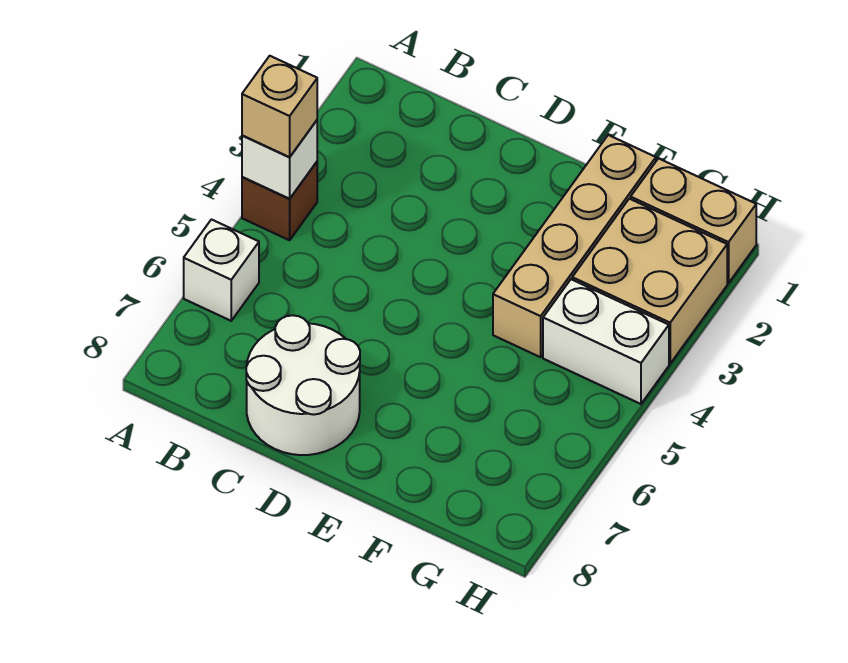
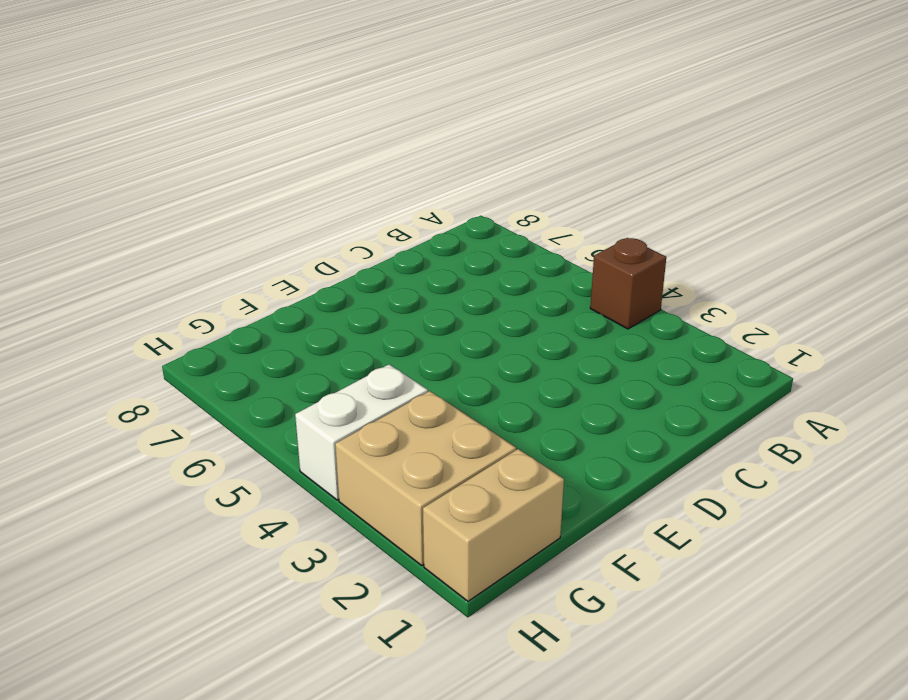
none -> white 1x1 brick [184,220,259,321]
none -> white 2x2 round brick [246,315,360,455]

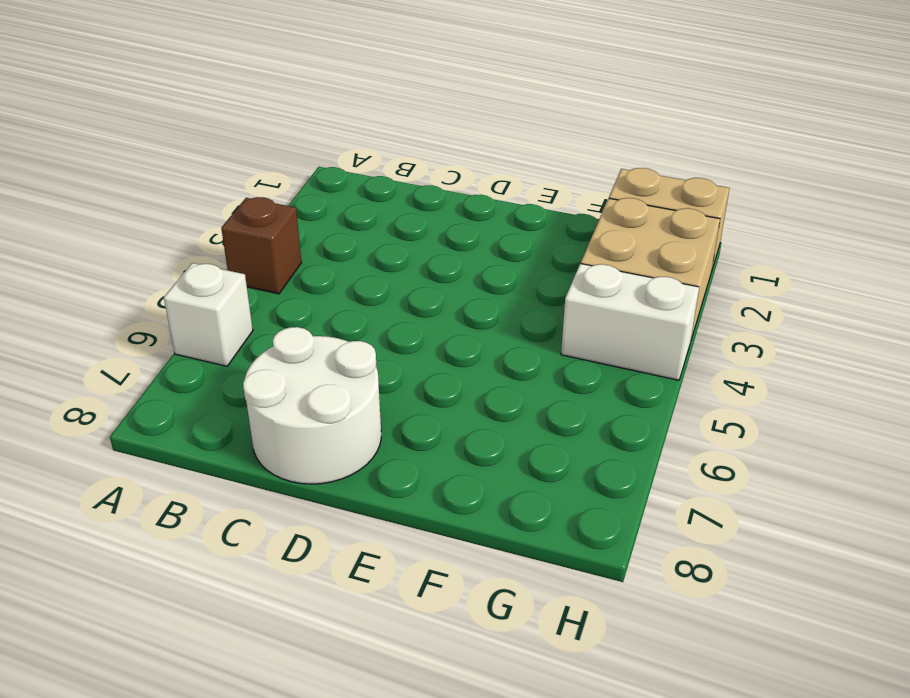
none -> tan 1x4 brick [493,135,656,357]
none -> white 1x1 brick [242,120,317,199]

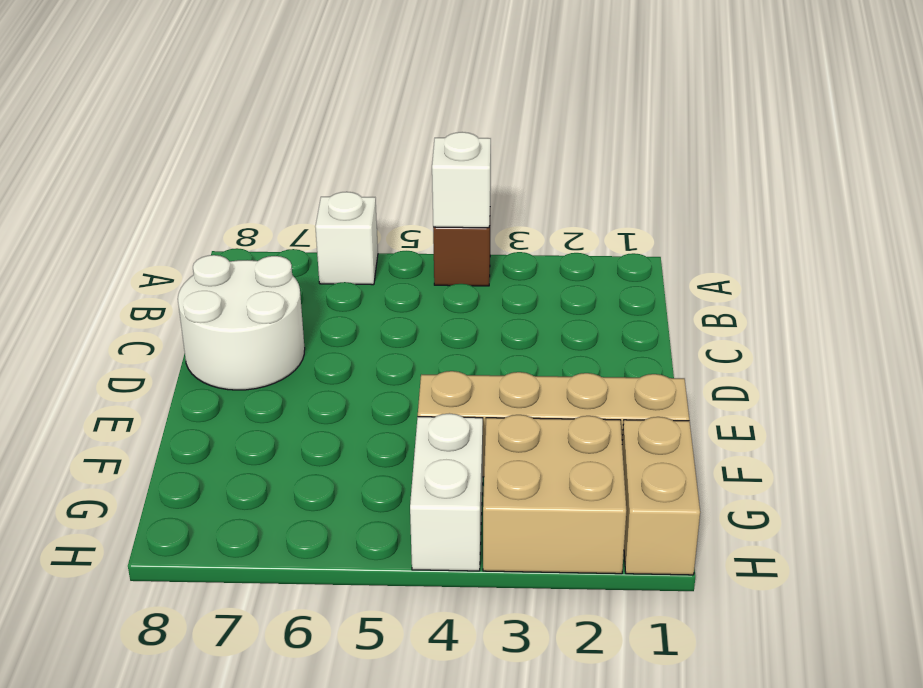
none -> tan 1x1 brick [242,56,317,157]

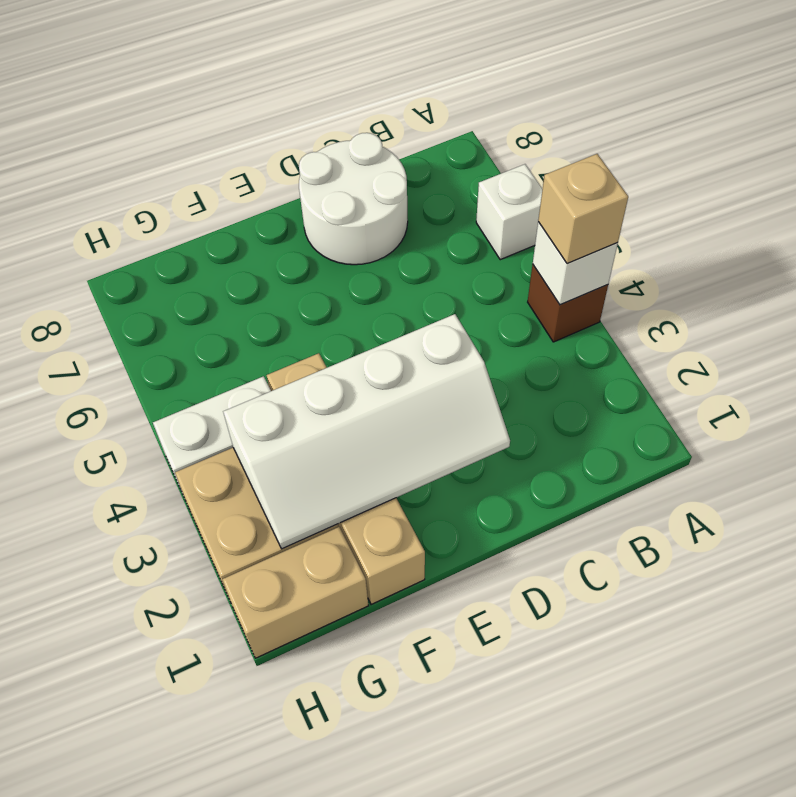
white 2x4 slope [223,314,510,549] -> none

